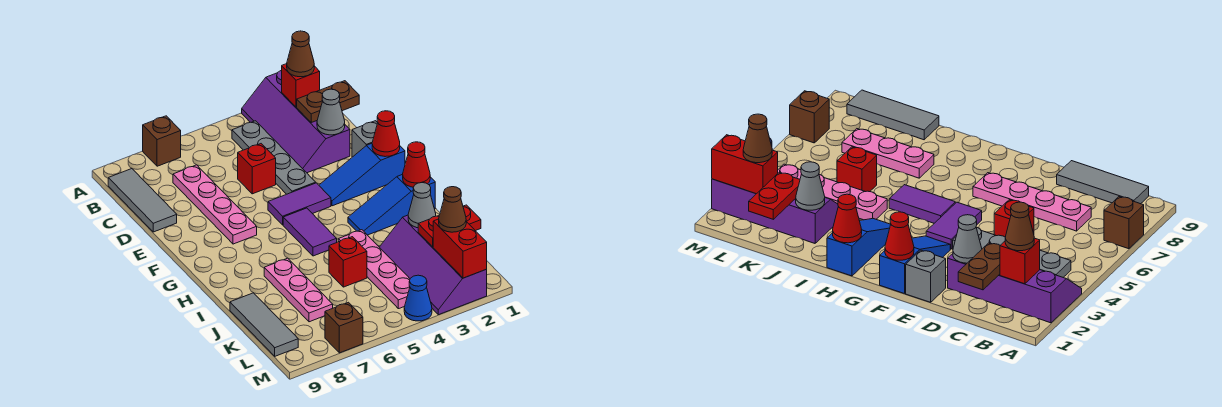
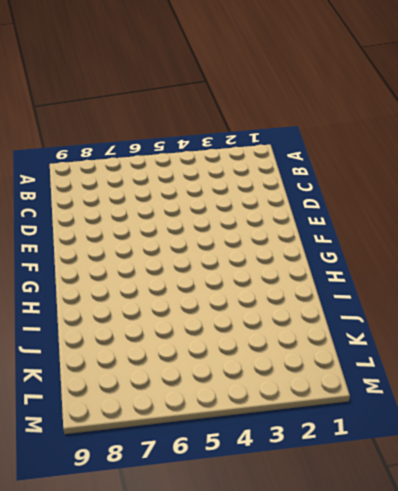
none -> purple 2x4 slope [242,70,350,173]
none -> brown 1x1 brick [143,116,181,166]
none -> grey 1x4 plate [232,121,316,194]

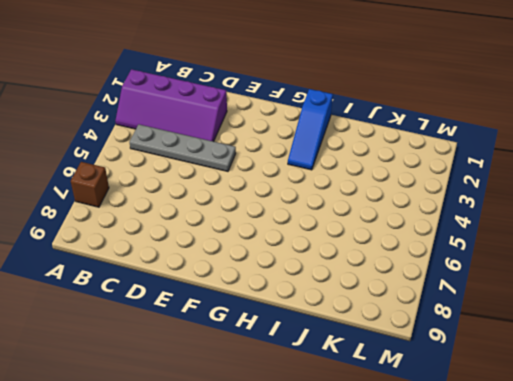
none -> grey 1x3 tile [108,169,177,232]
none -> pink 1x4 plate [173,165,257,244]
none -> red 1x1 brick [238,144,276,194]

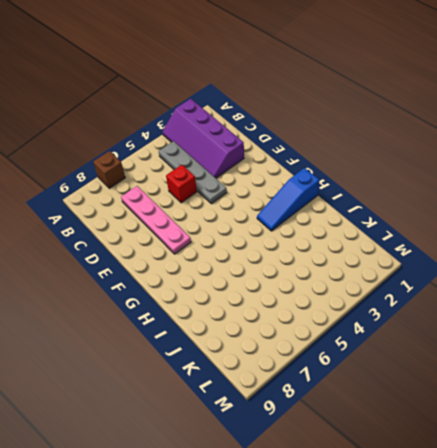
none -> grey 1x3 tile [108,169,177,232]
none -> grey 1x1 brick [352,121,377,157]
none -> blue 1x3 slope [319,144,405,206]

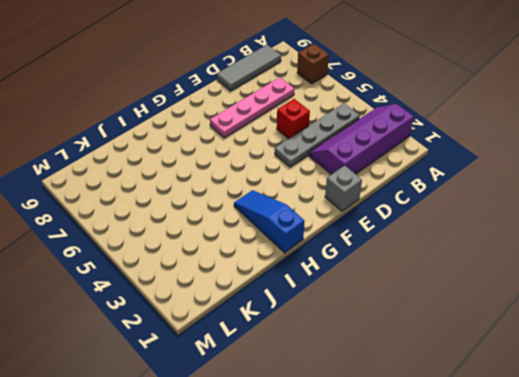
none -> blue 1x3 slope [319,144,405,206]
none -> purple 1x2 tile [268,183,331,225]
none -> purple 1x2 tile [283,208,337,256]

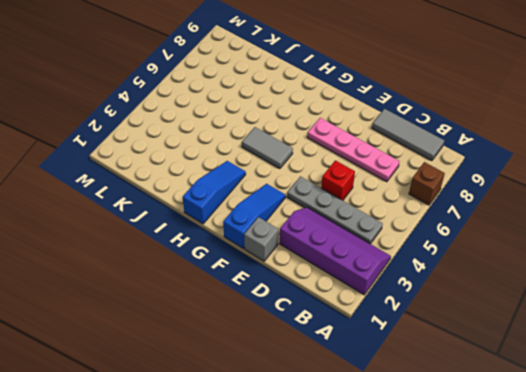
grey 1x2 tile [242,127,293,169] -> purple 1x2 tile [283,208,337,256]
none -> purple 1x2 tile [268,183,331,225]
none -> pink 1x4 plate [338,230,410,309]
none -> pink 1x3 plate [264,258,333,322]

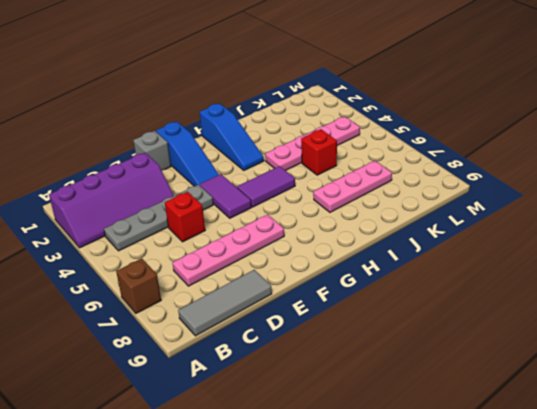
none -> purple 2x4 slope [380,215,487,315]
none -> grey 1x3 tile [230,293,298,356]
none -> blue 1x1 cone [404,275,432,321]

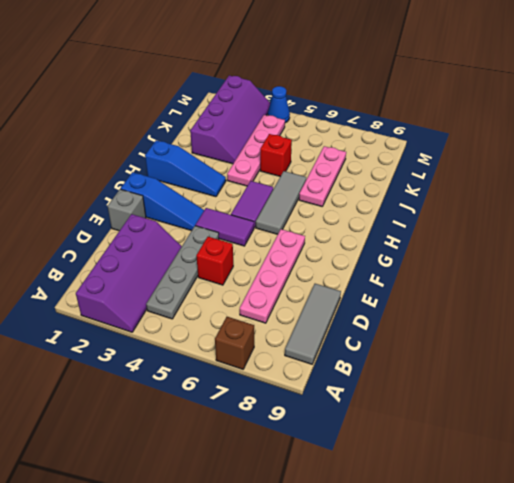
grey 1x3 tile [256,171,306,234] -> grey 1x3 tile moved to [230,293,298,356]
none -> brown 1x1 brick [325,302,363,353]
none -> red 1x1 brick [282,64,320,107]
none -> brown 1x2 plate [297,81,359,122]

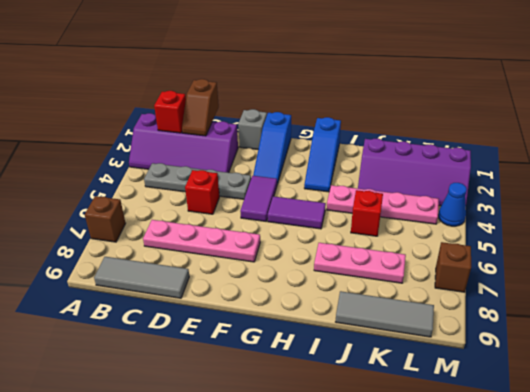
brown 1x2 slope [182,79,219,136] -> brown 1x2 plate [297,81,359,122]
none -> grey 1x1 cone [317,89,345,135]
none -> red 1x1 cone [372,111,400,157]
none -> red 1x1 cone [403,142,430,187]

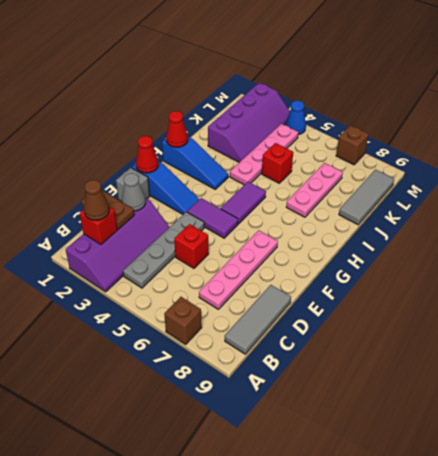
none -> grey 1x1 cone [408,183,436,228]
none -> red 1x2 plate [418,205,481,247]
none -> red 1x2 brick [433,219,487,278]

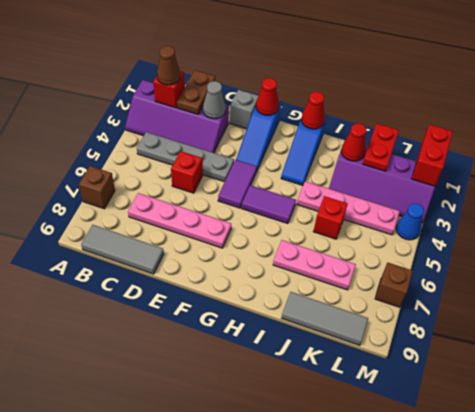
red 1x1 cone [341,123,366,161] -> grey 1x1 cone [408,183,436,228]
red 1x2 brick [412,125,453,186] -> red 1x2 brick turned to [433,219,487,278]
none -> brown 1x1 cone [439,187,466,232]

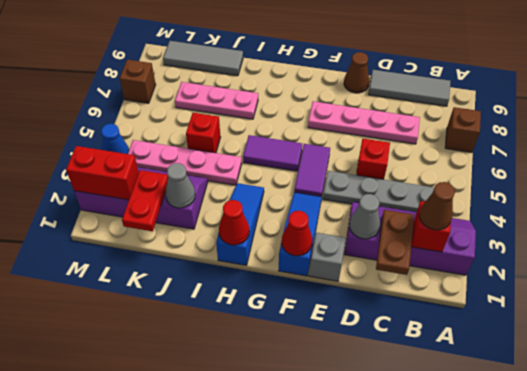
brown 1x1 cone [344,52,369,93] -> brown 1x1 cone moved to [439,187,466,232]

